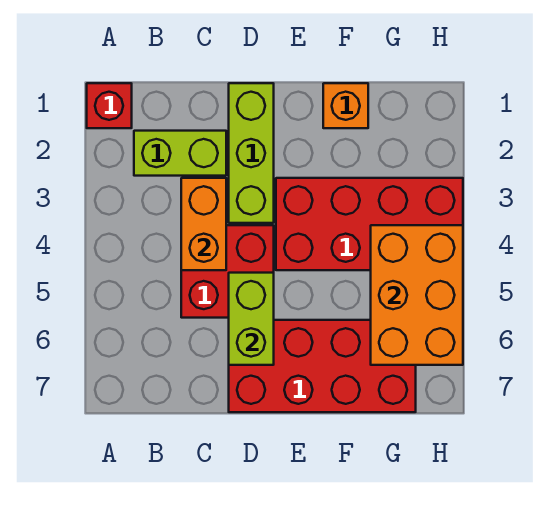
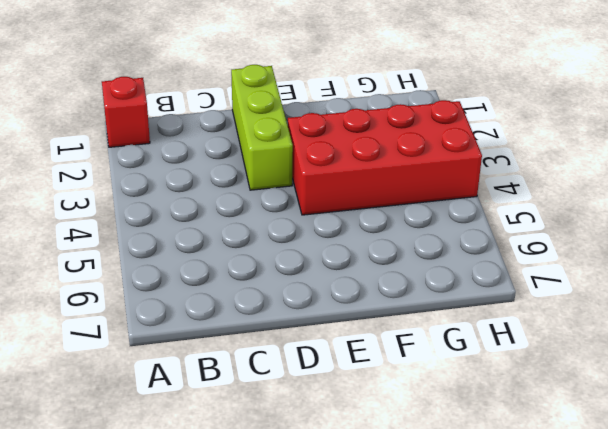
none -> lime 1x2 brick [134,131,226,176]
none -> red 2x2 brick [181,225,274,318]

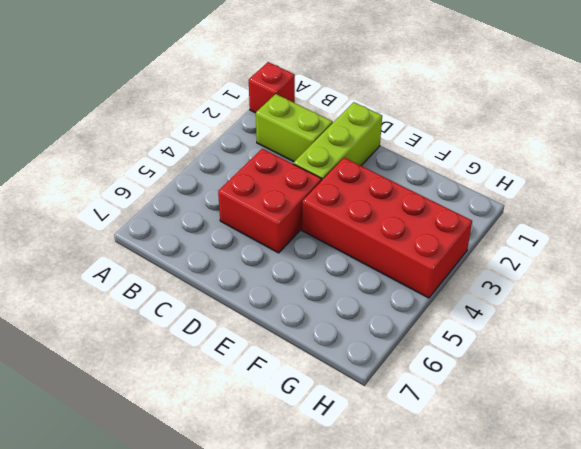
none -> red 2x4 brick [229,320,416,412]
none -> orange 1x1 brick [323,83,368,128]

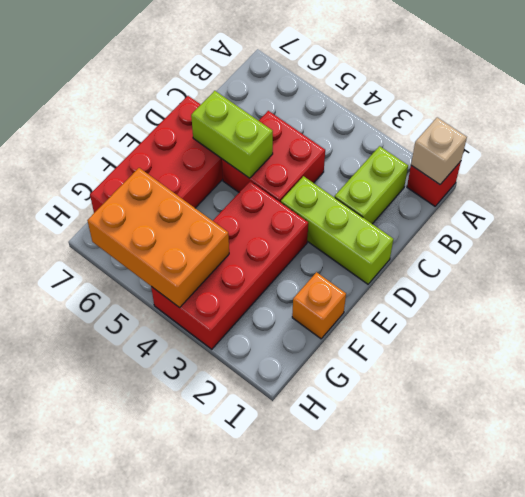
tan 1x1 brick [411,117,467,184] -> none
none -> orange 1x2 brick [181,178,226,270]

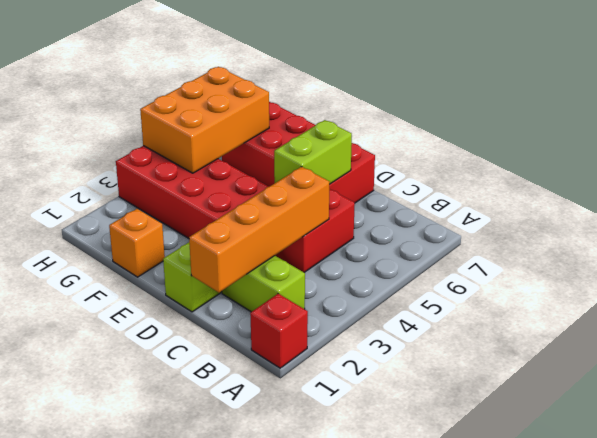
orange 1x4 brick [189,167,330,292] -> orange 1x2 brick [181,178,226,270]

